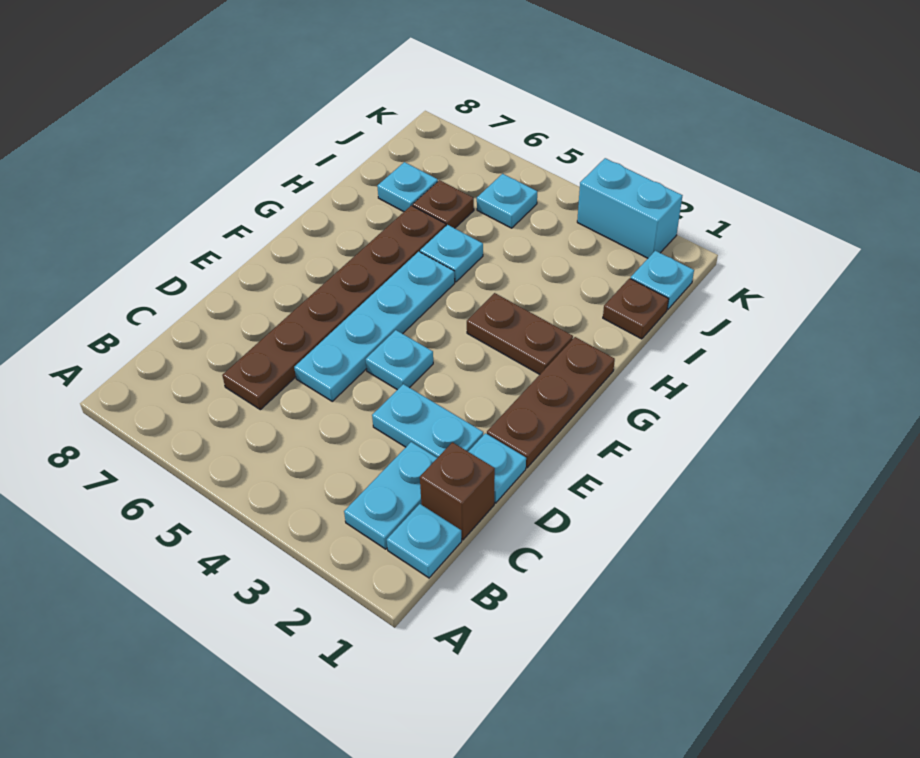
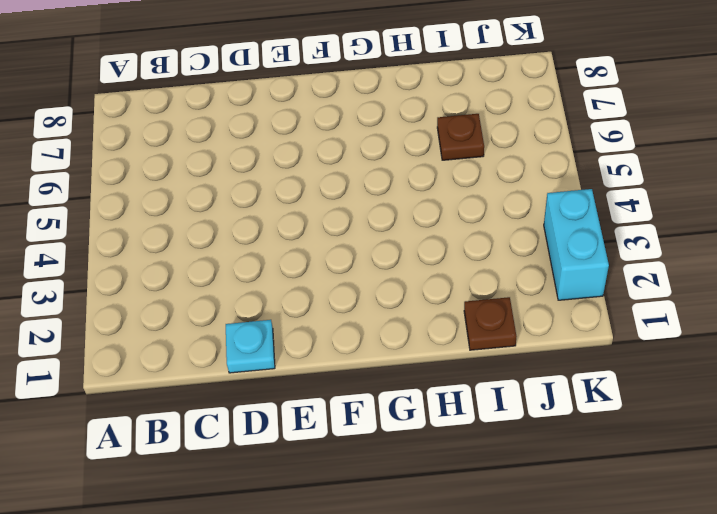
none -> cyan 1x1 plate [387,504,462,578]
none -> cyan 1x2 plate [344,442,437,549]
none -> brown 1x1 brick [420,442,495,540]

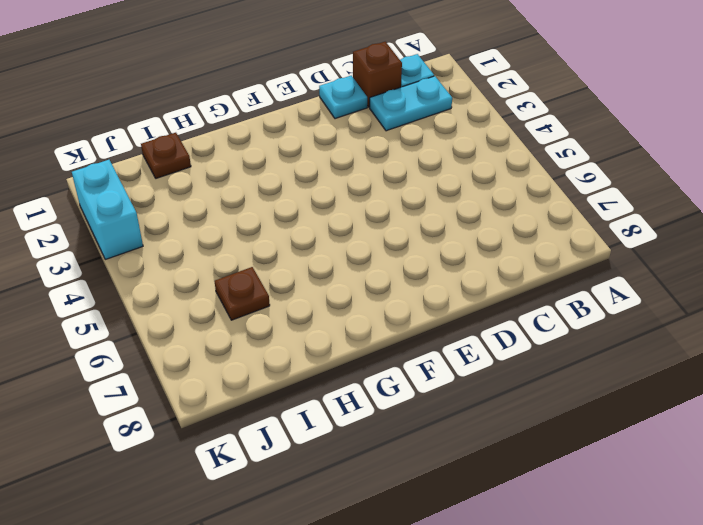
none -> brown 1x6 plate [222,205,446,410]
none -> cyan 1x2 plate [372,384,483,458]
none -> cyan 1x4 plate [294,252,455,401]

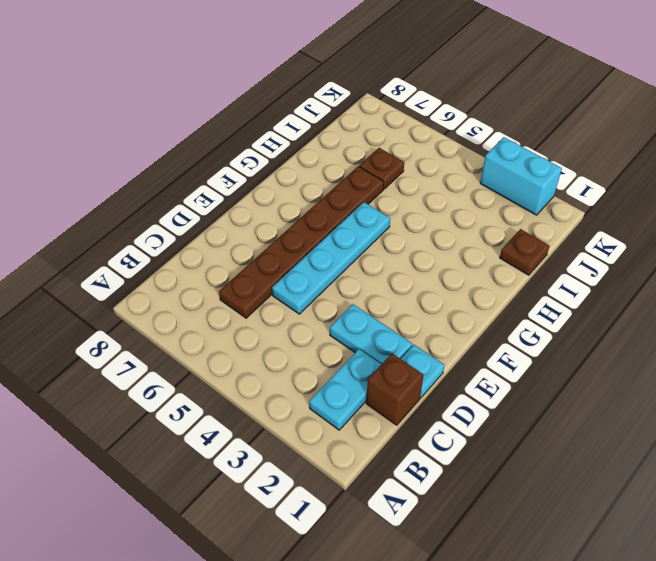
none -> cyan 1x1 plate [387,504,462,578]
none -> brown 1x3 plate [487,337,615,468]
none -> cyan 1x1 plate [366,330,433,390]

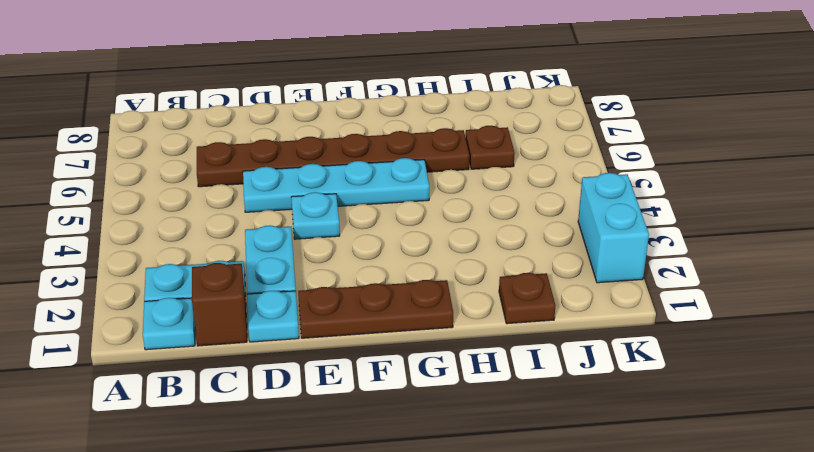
none -> brown 1x2 plate [467,293,573,374]
none -> cyan 1x1 plate [420,225,483,282]
none -> cyan 1x1 plate [377,162,438,212]

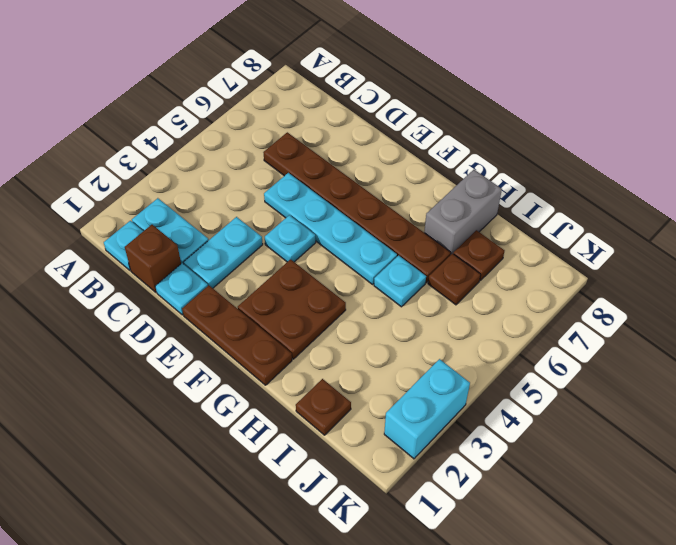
brown 2x2 plate [238,259,346,359] -> brown 1x2 plate [467,293,573,374]
grey 1x2 brick [424,170,502,254] -> none
brown 1x1 plate [453,230,505,280] -> cyan 1x1 plate [377,162,438,212]
none -> cyan 1x1 plate [631,251,694,309]
none -> cyan 1x1 plate [477,174,537,228]

